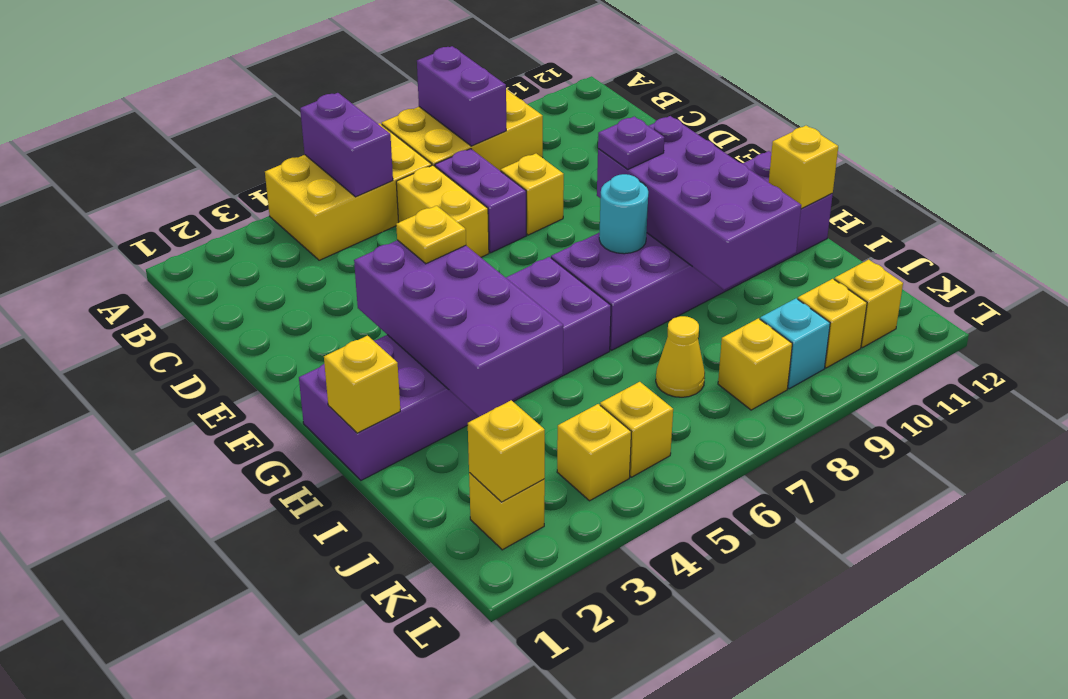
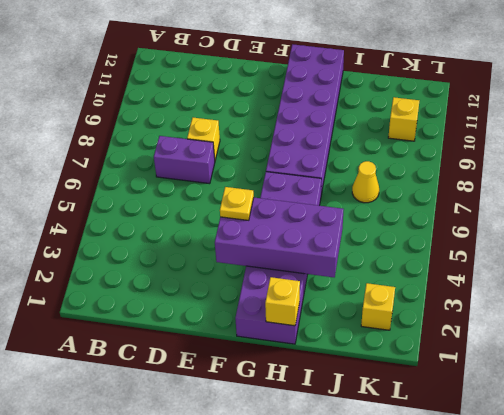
none -> yellow 2x3 brick [265,123,432,260]
none -> yellow 2x3 brick [382,89,543,171]
none -> yellow 1x2 brick [396,165,489,257]

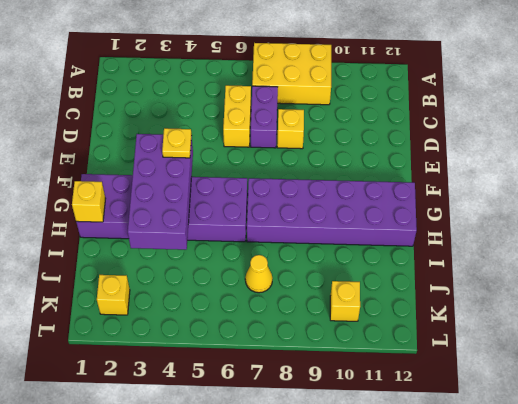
none -> yellow 2x3 brick [265,123,432,260]
none -> yellow 1x1 brick [557,404,631,501]
none -> yellow 1x1 brick [600,382,673,477]

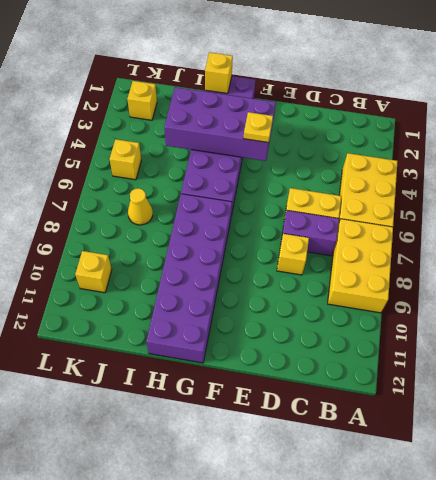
none -> yellow 1x1 brick [557,404,631,501]
none -> yellow 1x1 brick [718,318,792,410]
none -> cyan 1x1 brick [760,298,830,389]

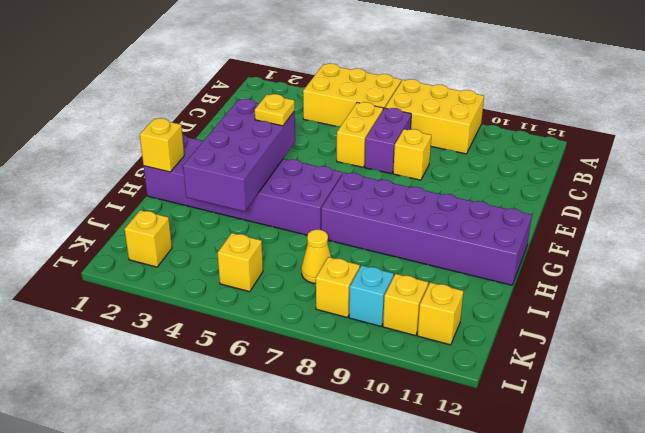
none -> yellow 1x1 brick [557,404,631,501]
none -> purple 1x2 brick [300,93,393,197]
none -> purple 1x2 brick [417,46,506,146]

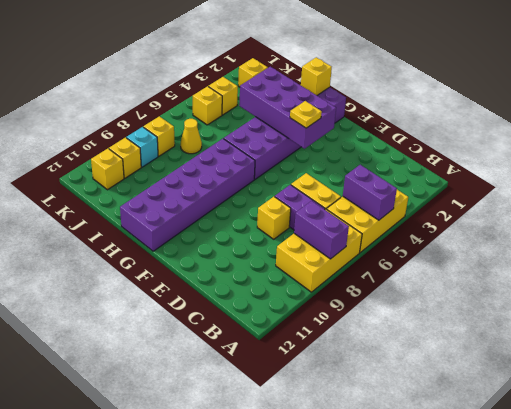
none -> purple 2x4 brick [597,116,801,290]
none -> cyan 1x1 round brick [599,174,648,254]
none -> yellow 1x1 brick [769,126,838,209]

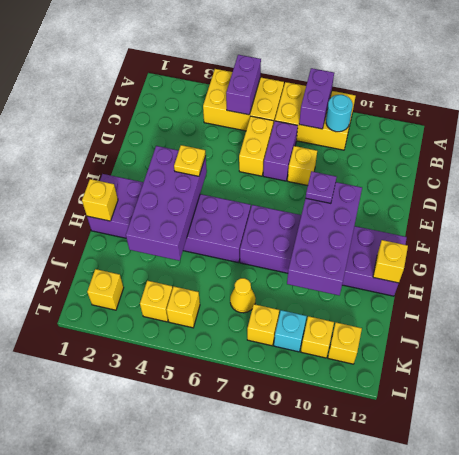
cyan 1x1 round brick [326,95,353,132] -> cyan 1x1 round brick moved to [599,174,648,254]
none -> yellow 1x1 brick [468,400,545,502]

